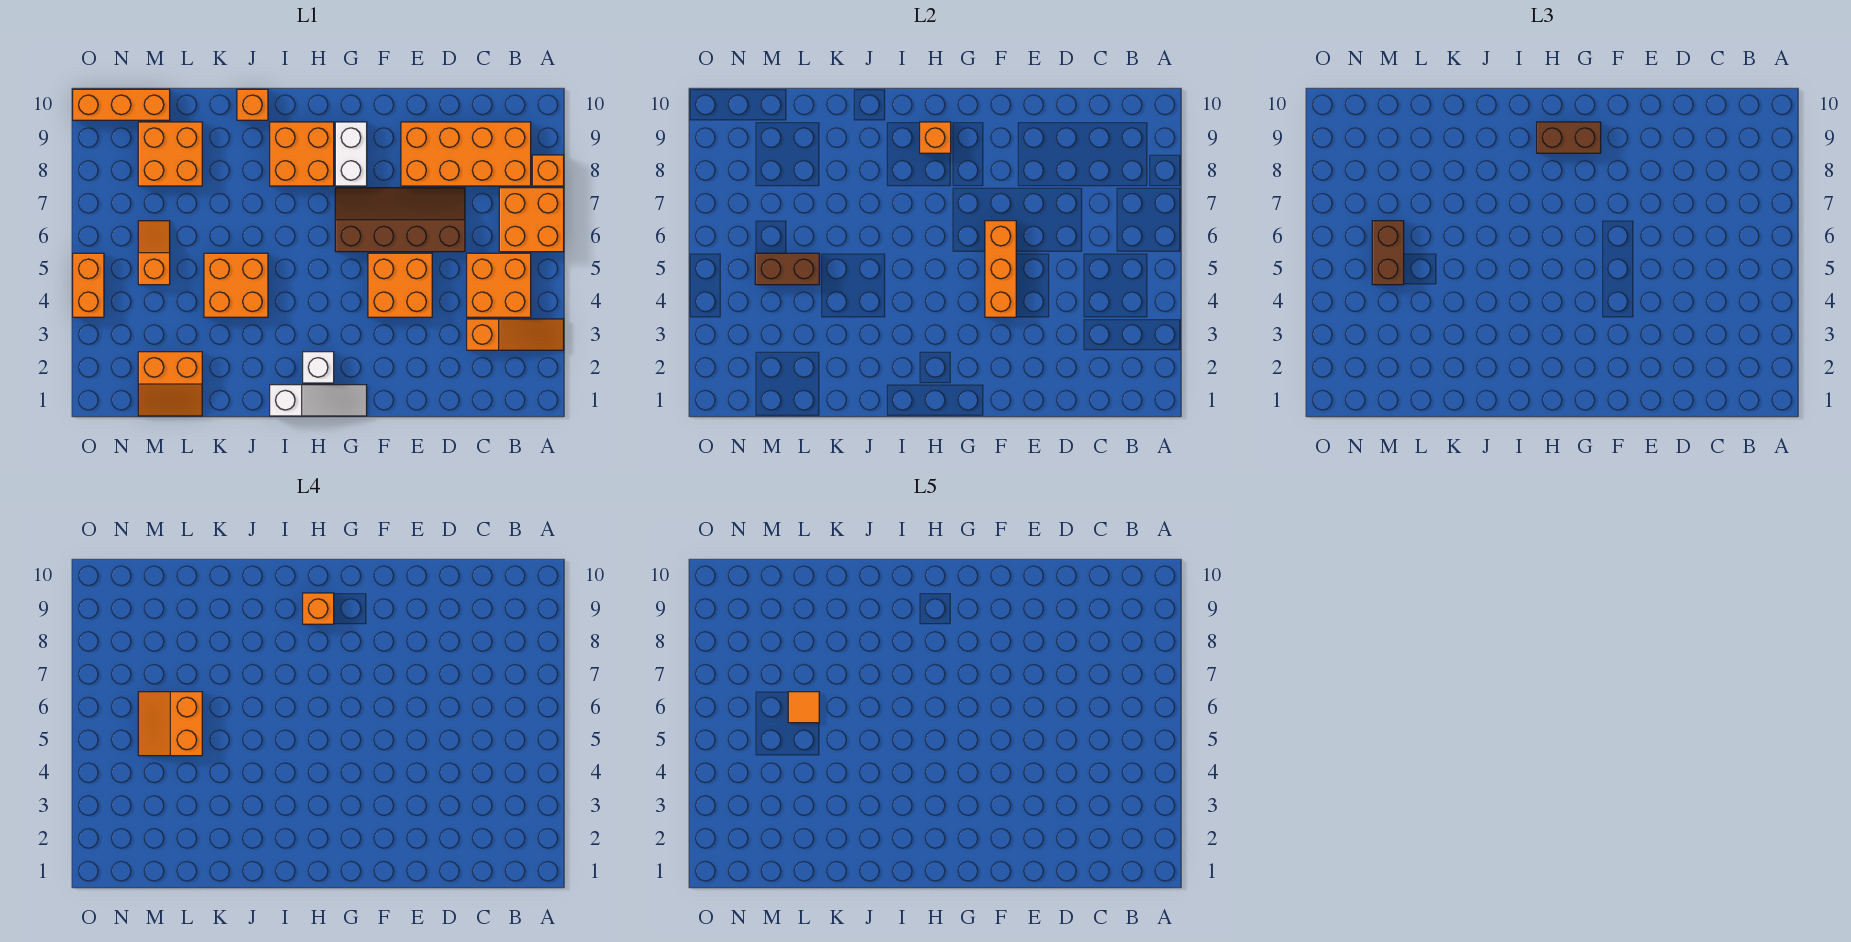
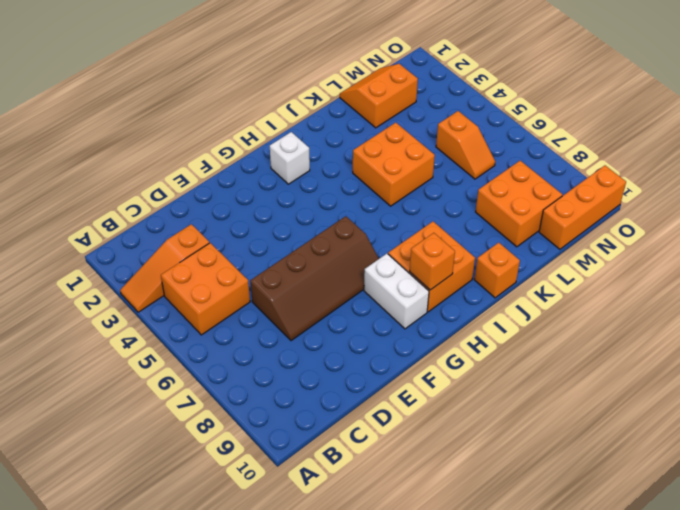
none -> orange 2x2 brick [499,188,564,252]
none -> orange 1x1 brick [532,155,564,186]
none -> orange 2x4 brick [401,122,531,186]

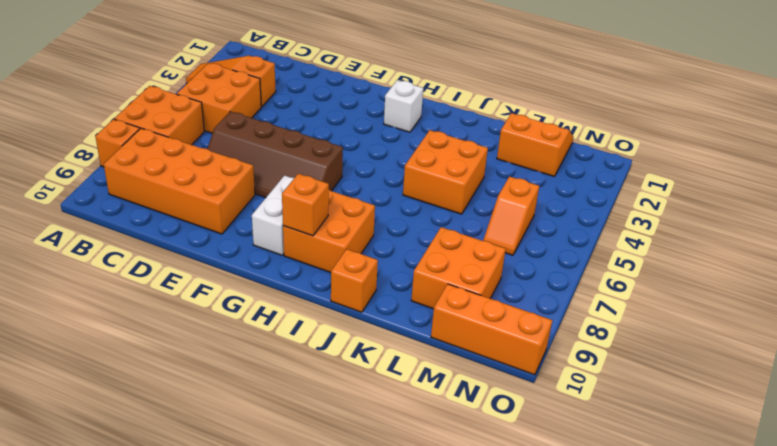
none -> orange 2x2 brick [368,253,432,317]
none -> white 1x3 slope [270,385,367,416]
none -> orange 1x2 brick [73,253,104,317]

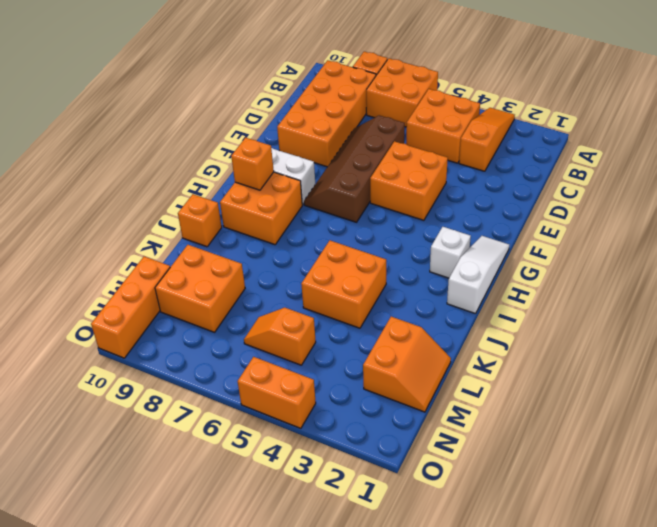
none -> orange 1x3 brick [985,221,1016,317]
none -> brown 1x2 brick [755,253,819,285]
none -> brown 1x2 brick [1537,122,1601,153]

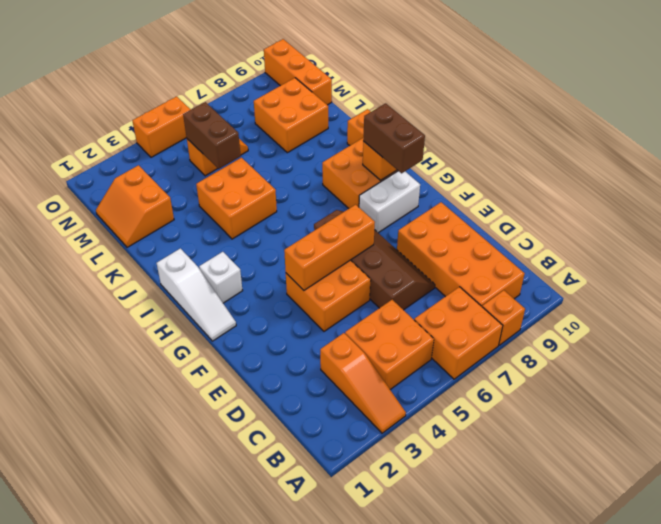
none -> brown 1x2 brick [1372,221,1404,285]
none -> orange 1x1 brick [303,593,334,624]
none -> orange 2x2 slope [138,692,202,756]

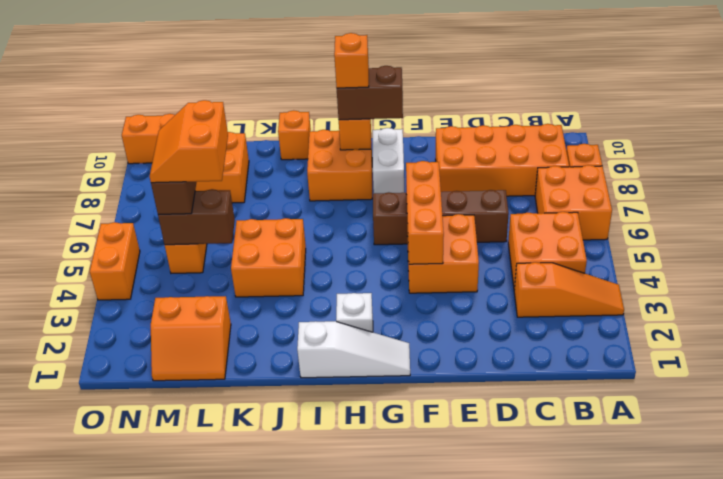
none -> orange 1x1 tile [788,692,819,723]

